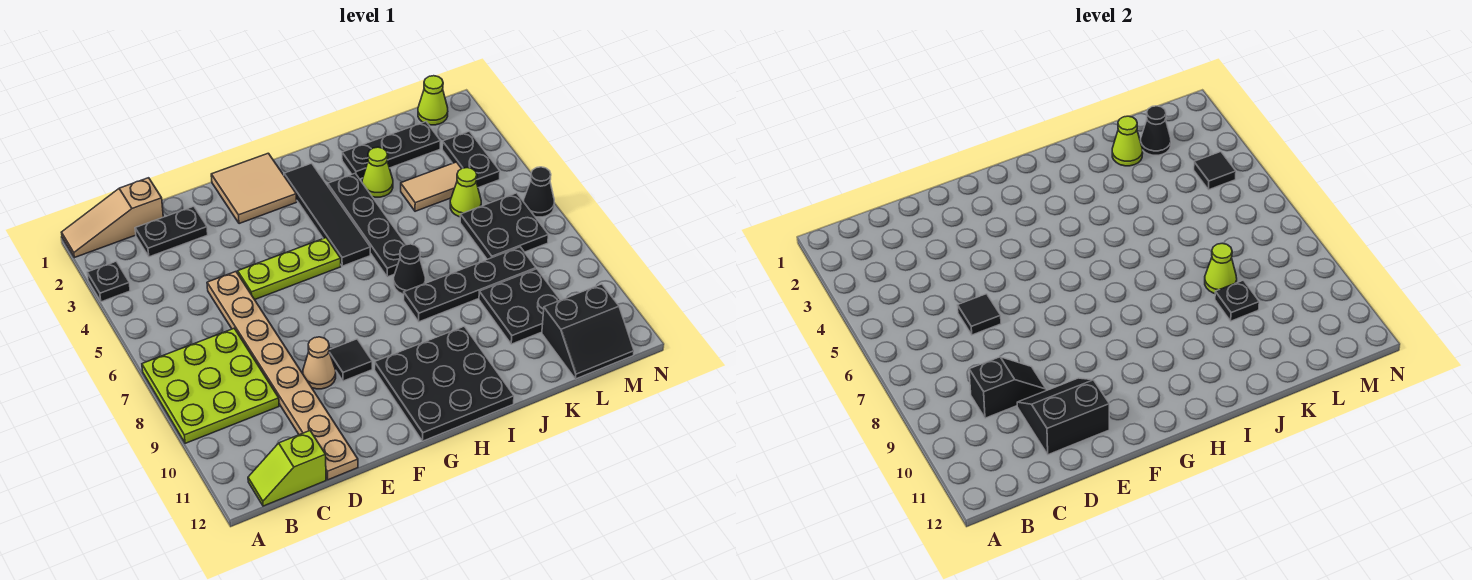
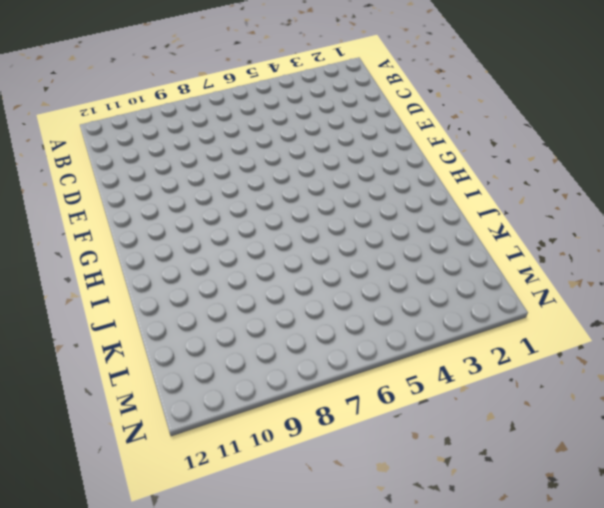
none -> tan 1x3 slope [62,178,163,258]
none -> black 1x1 plate [87,261,130,302]
none -> lime 3x3 plate [142,328,279,443]
none -> lime 1x2 slope [248,431,326,506]

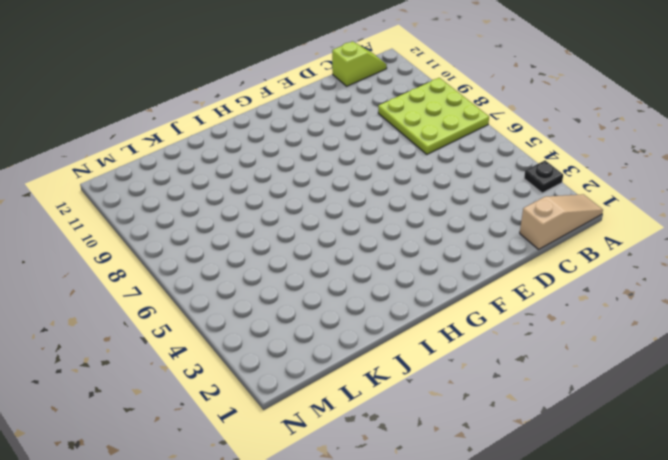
none -> black 1x2 plate [135,206,208,257]
none -> tan 1x8 plate [207,272,358,480]
none -> lime 1x3 plate [238,238,341,300]
none -> tan 1x1 cone [303,337,336,389]

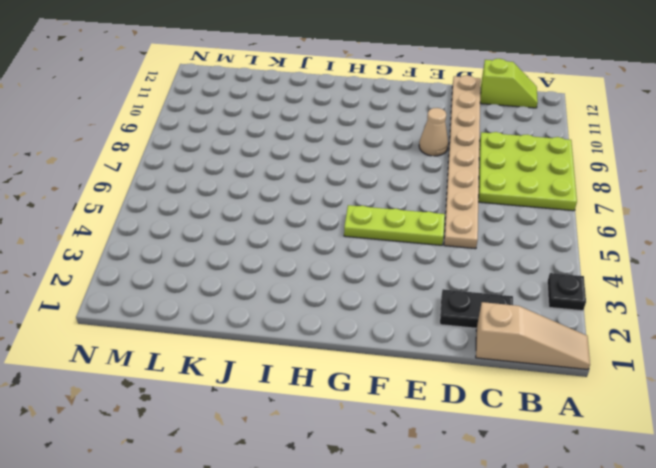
none -> tan 2x2 tile [211,153,297,224]
none -> black 1x1 tile [329,339,372,381]
none -> black 3x3 plate [375,326,514,441]
none -> black 1x4 tile [284,163,370,266]

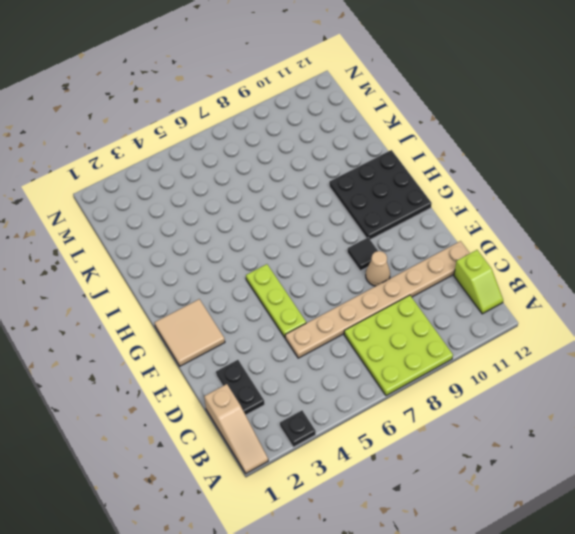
none -> black 1x4 tile [284,163,370,266]
none -> black 1x4 plate [328,173,406,277]
none -> black 1x1 cone [394,244,425,294]
none -> black 1x4 plate [404,247,536,322]

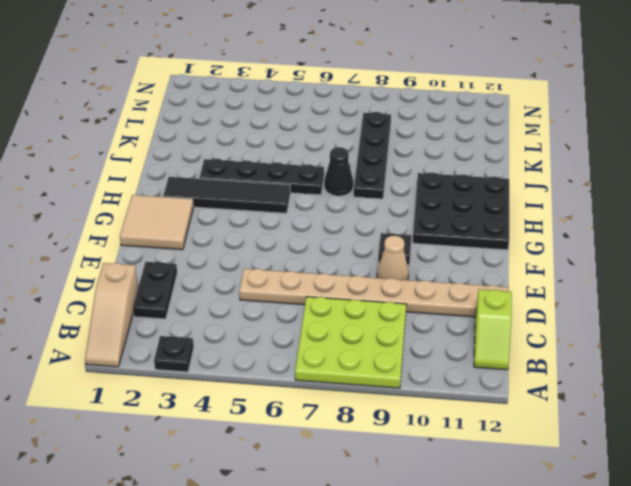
none -> lime 1x3 plate [238,238,341,300]
none -> black 1x3 plate [342,122,441,179]
none -> lime 1x1 cone [362,147,393,197]
none -> tan 1x2 tile [401,162,462,211]

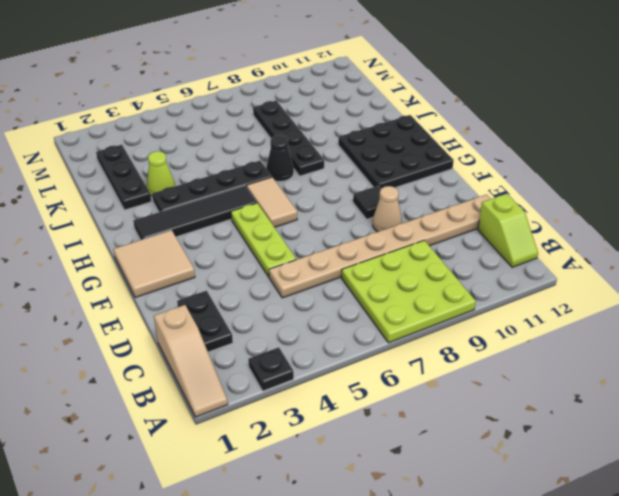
tan 1x2 tile [247,177,297,227] -> tan 1x2 tile moved to [401,162,462,211]
none -> black 2x2 plate [479,269,560,344]
none -> lime 1x1 cone [450,168,481,217]
none -> black 2x2 plate [460,193,548,259]
none -> black 2x2 slope [542,284,634,379]

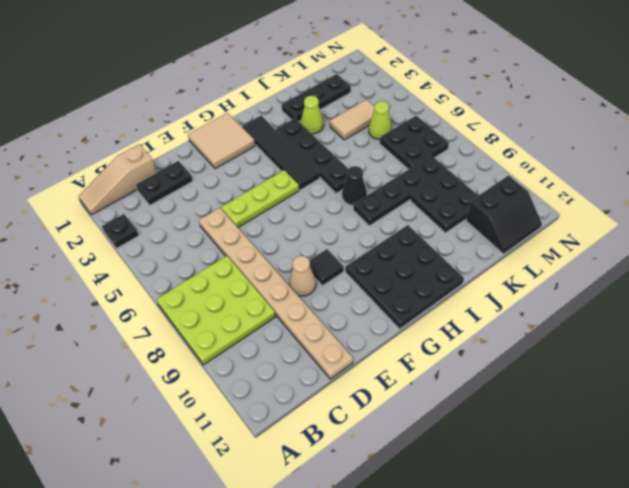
none -> lime 1x2 slope [248,431,326,506]
none -> lime 1x1 cone [418,76,448,125]
none -> black 1x2 plate [442,131,500,188]
none -> black 1x1 cone [523,167,554,217]

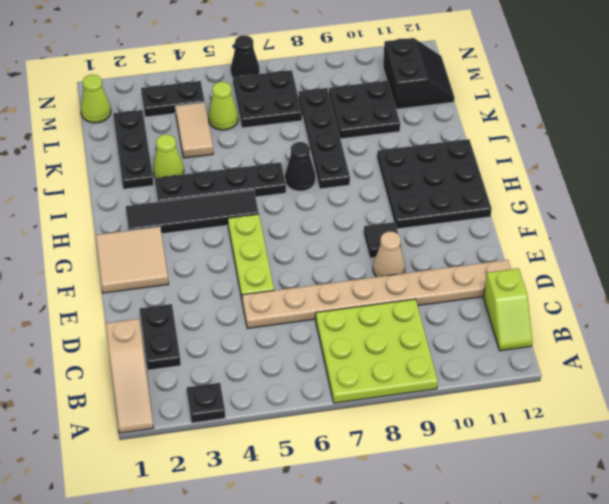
none -> black 1x2 slope [969,357,1046,418]
none -> black 1x1 tile [957,294,1001,335]
none -> black 2x2 slope [1017,378,1109,455]
none -> lime 1x1 cone [1112,116,1143,166]

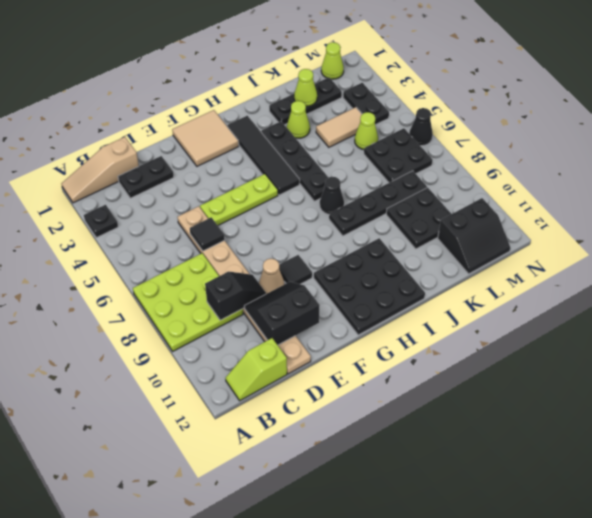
none -> lime 1x1 cone [1205,243,1237,294]
none -> black 1x1 plate [1215,280,1259,321]
none -> black 1x1 cone [1141,106,1171,155]
none -> black 1x1 tile [1194,152,1236,190]

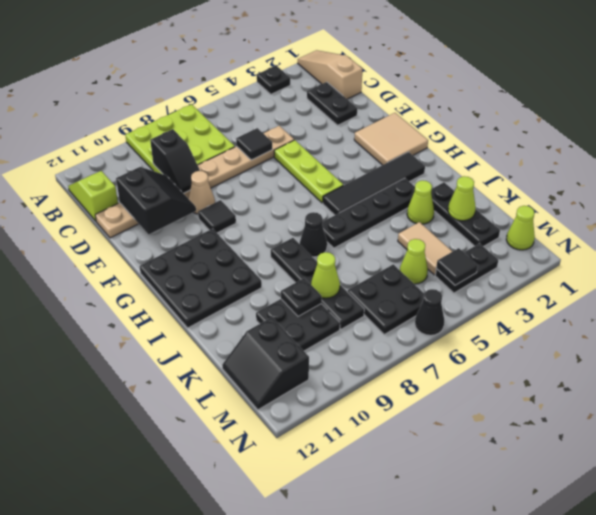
none -> black 1x1 cone [1141,106,1171,155]

